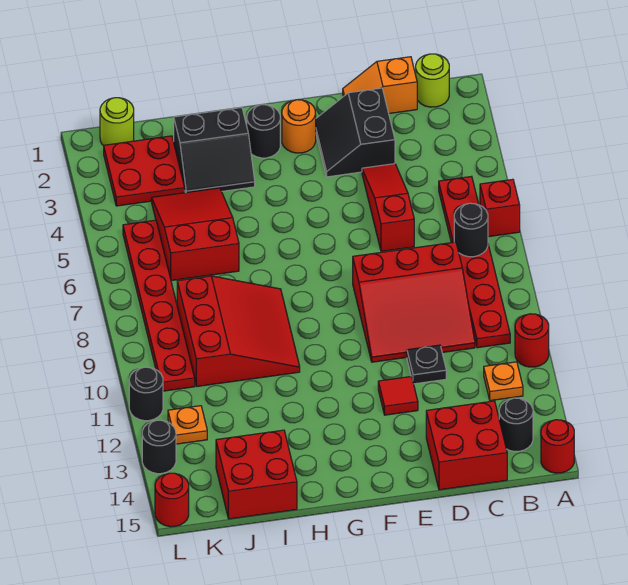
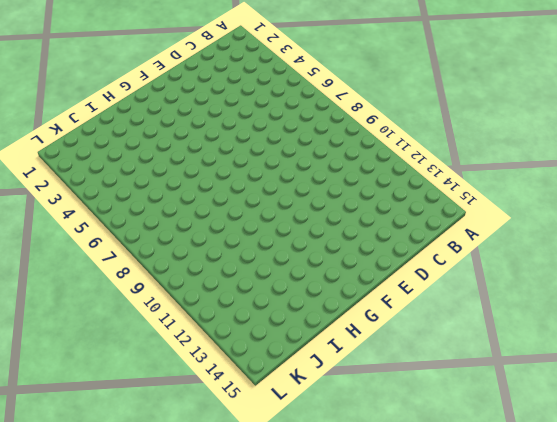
none -> red 1x1 brick [480,179,520,237]
none -> red 1x1 round brick [515,314,549,367]
none -> red 1x1 round brick [541,420,574,473]

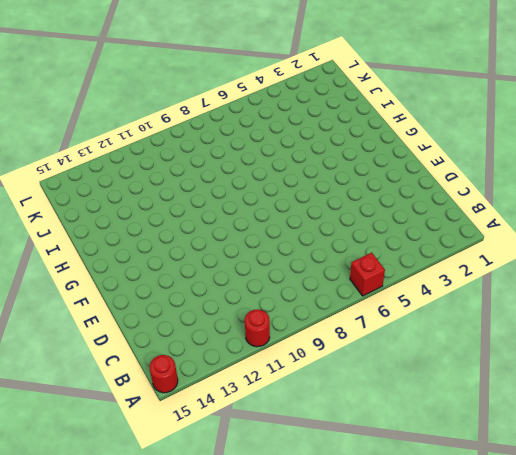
none -> lime 1x1 round brick [416,54,449,107]
none -> red 1x6 plate [439,176,510,348]
none -> orange 1x1 plate [484,362,523,401]

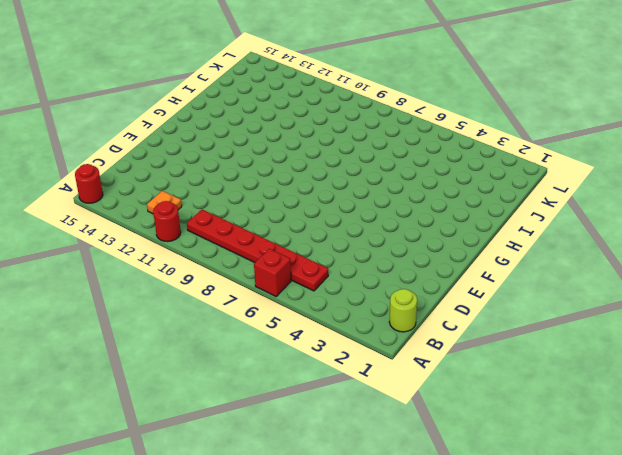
none -> black 1x1 round brick [499,398,533,451]
none -> orange 1x2 slope [343,57,417,113]
none -> red 3x3 slope [353,242,475,362]

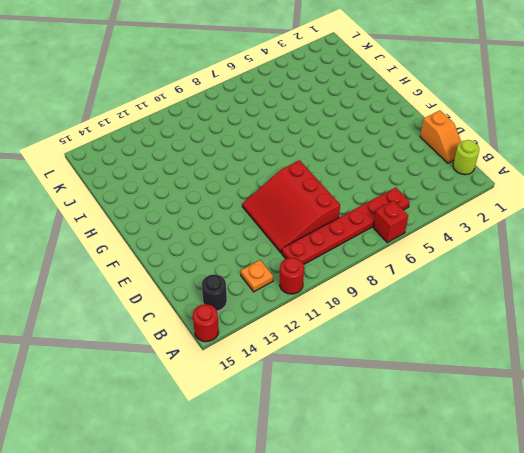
orange 1x2 slope [420,110,461,163] -> orange 1x2 slope turned to [343,57,417,113]
none -> red 2x2 brick [426,401,507,490]
none -> black 2x2 slope [316,88,395,177]
none -> red 1x3 slope [362,164,414,251]

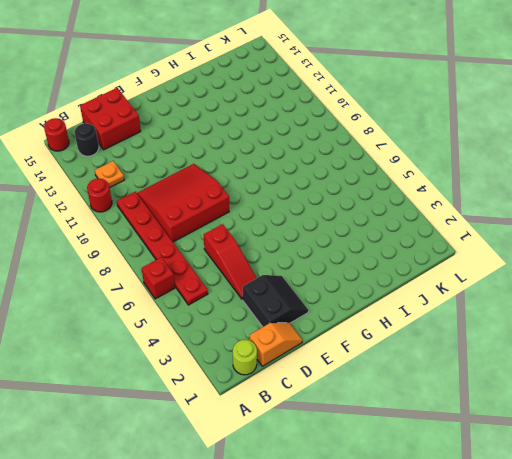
none -> black 1x1 plate [407,345,446,384]
none -> red 1x1 tile [378,376,418,415]
none -> orange 1x1 round brick [282,100,316,153]

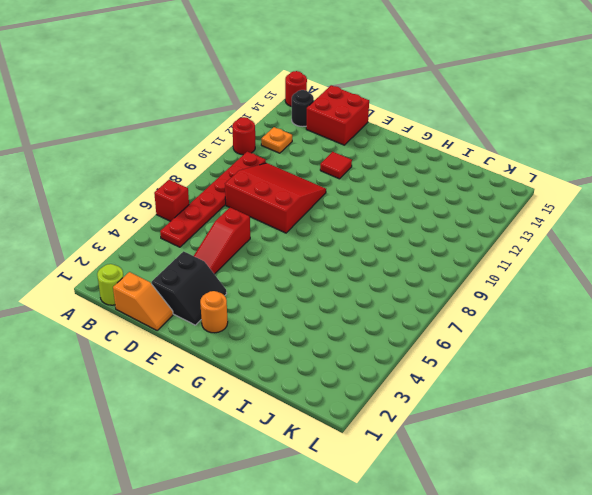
none -> black 1x1 plate [407,345,446,384]
none -> black 1x1 round brick [247,105,280,158]
none -> black 2x2 slope [174,107,255,193]

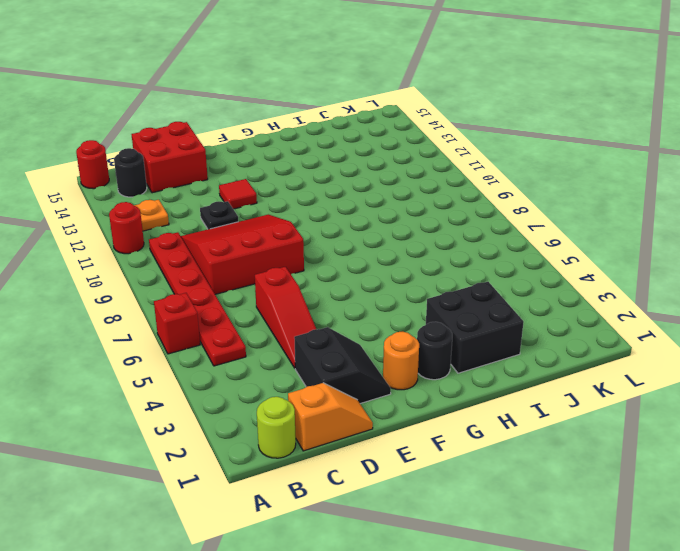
black 2x2 brick [426,282,524,373] -> black 2x2 slope [174,107,255,193]
none -> red 3x3 slope [177,276,300,386]
none -> red 2x3 slope [152,188,239,281]
none -> red 2x2 brick [216,430,297,519]

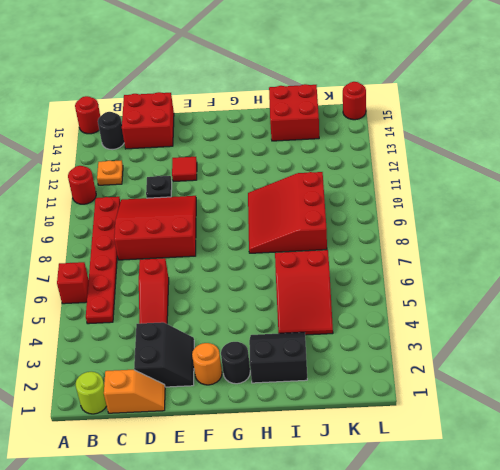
none -> red 2x2 plate [104,136,185,206]
none -> lime 1x1 round brick [100,98,134,146]
none -> red 1x6 plate [123,220,195,391]

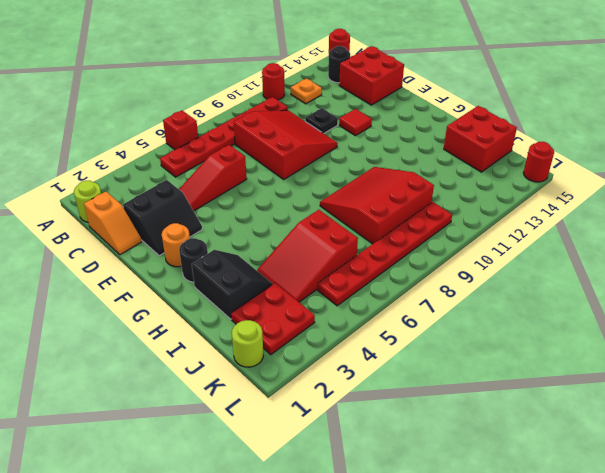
none -> orange 1x1 plate [168,406,207,444]
none -> black 1x1 round brick [129,367,163,421]
none -> black 1x1 round brick [142,420,176,474]

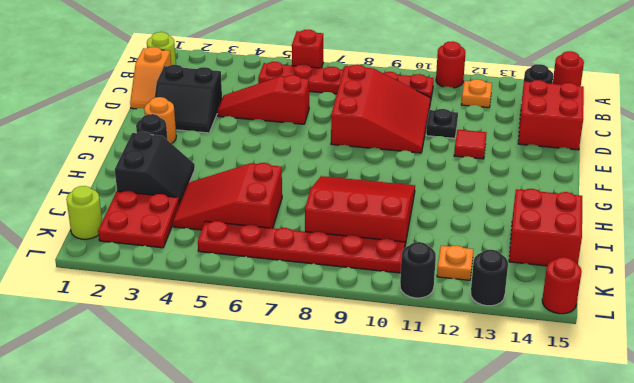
none -> black 1x1 round brick [454,203,488,257]

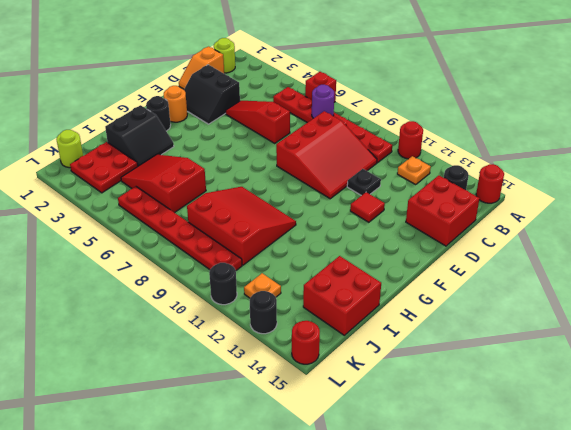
purple 1x1 round brick [312,85,334,118] -> black 1x1 round brick [454,203,488,257]

